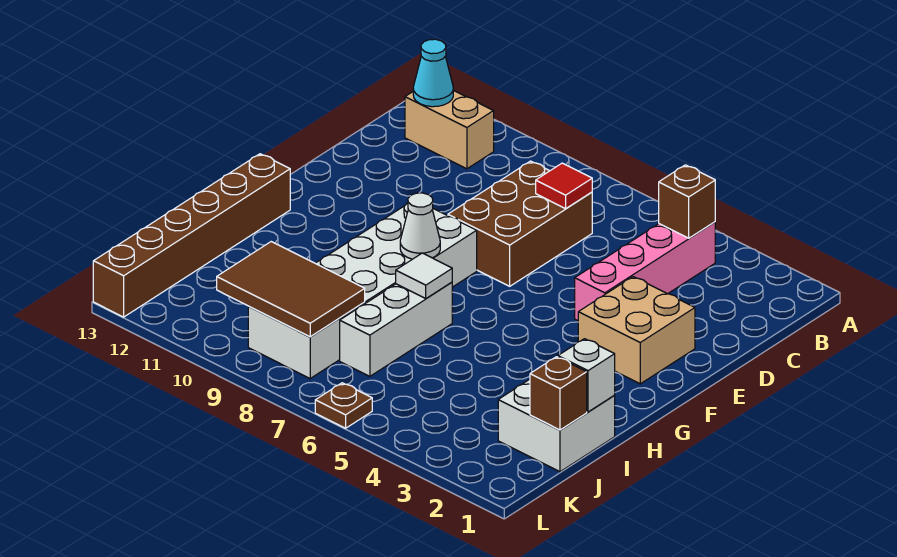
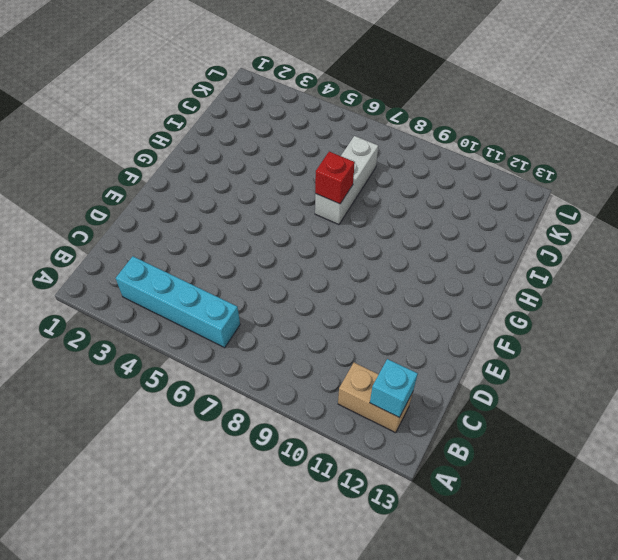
cyan 1x4 brick [116,256,240,348] -> pink 1x4 brick [575,222,715,321]
cyan 1x1 brick [370,359,418,417] -> cyan 1x1 cone [413,39,453,107]
red 1x1 brick [315,152,355,204] -> white 1x1 tile [396,253,452,298]
none -> brown 2x3 brick [448,161,592,286]
none -> tan 2x2 brick [578,277,695,384]
none -> white 2x6 brick [248,203,477,378]

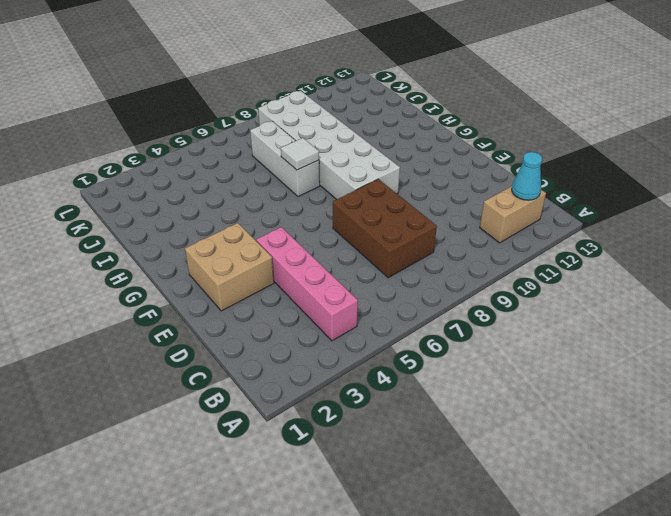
none -> brown 1x6 brick [93,154,290,317]
none -> white 2x2 brick [498,379,615,472]
none -> brown 1x1 plate [315,383,372,428]

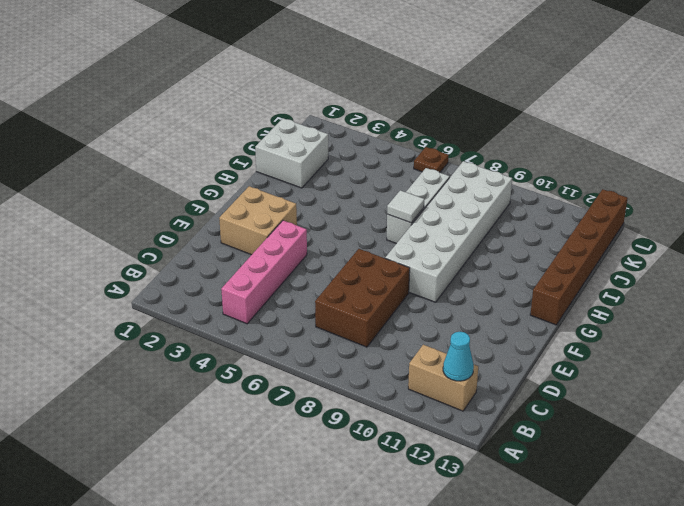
none -> brown 1x1 brick [659,165,715,238]
none -> red 1x1 tile [536,163,592,209]
none -> white 1x1 cone [400,193,440,259]

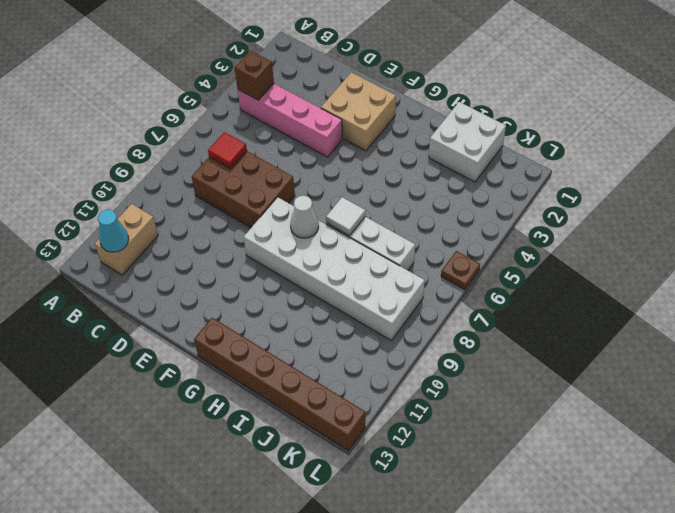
none -> white 1x1 brick [558,339,615,412]
none -> brown 1x1 brick [530,357,587,430]
none -> brown 2x3 tile [217,242,365,337]

